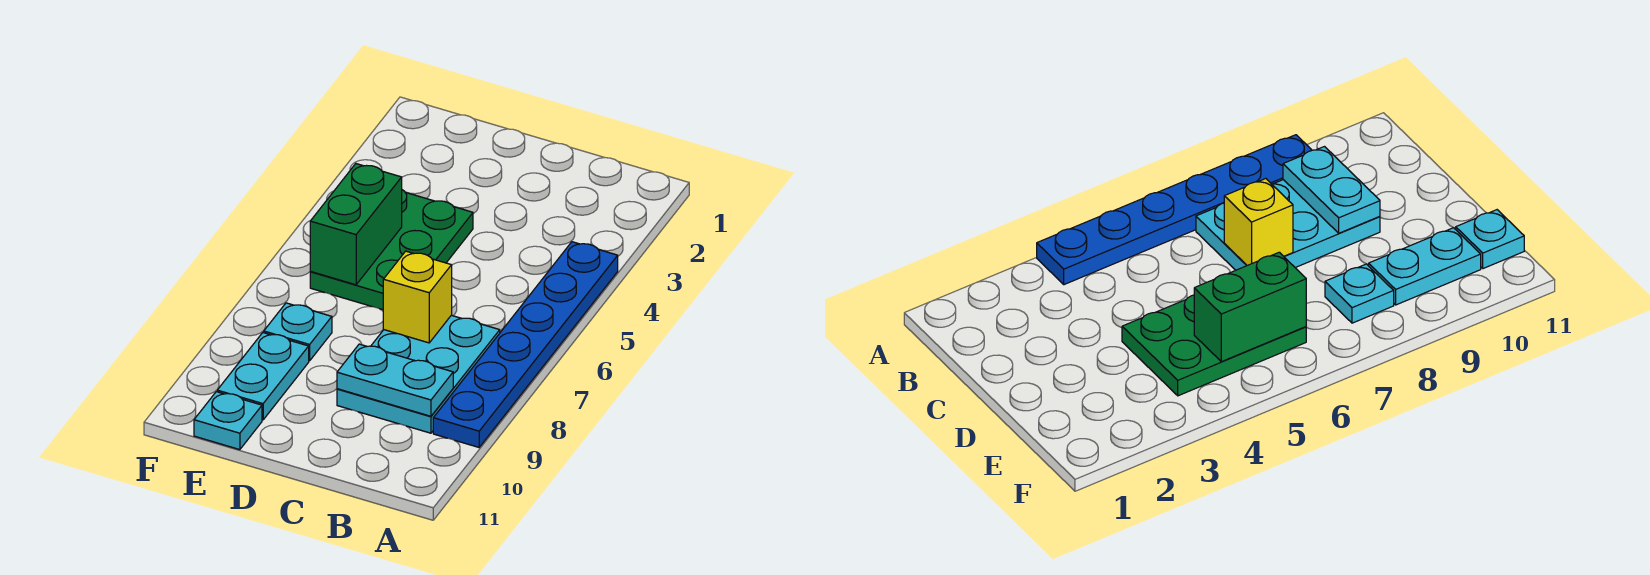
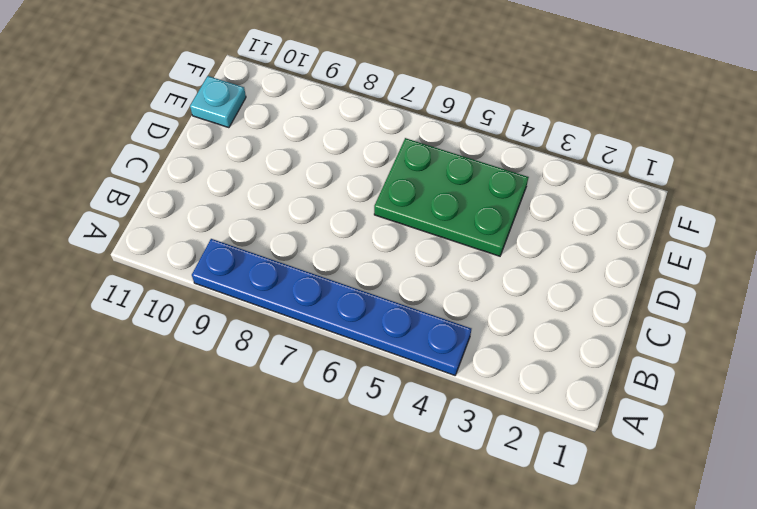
none -> cyan 2x3 plate [337,315,500,433]
none -> cyan 1x1 plate [264,303,332,361]

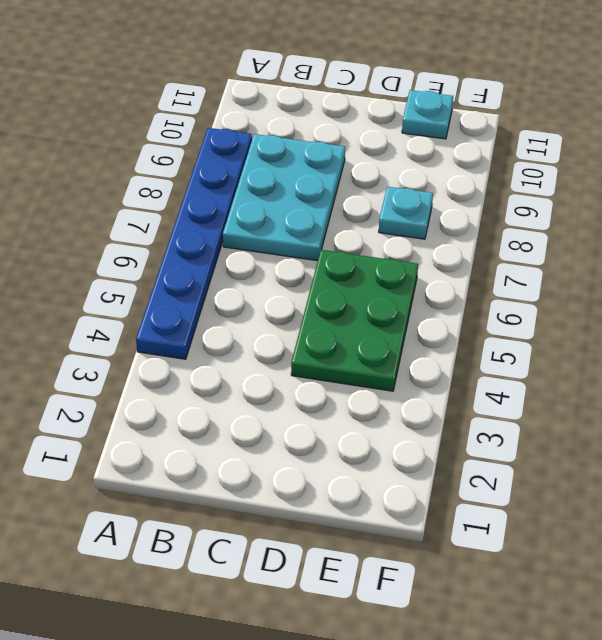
none -> cyan 1x2 plate [217,333,309,420]
none -> cyan 1x2 plate [337,344,453,416]

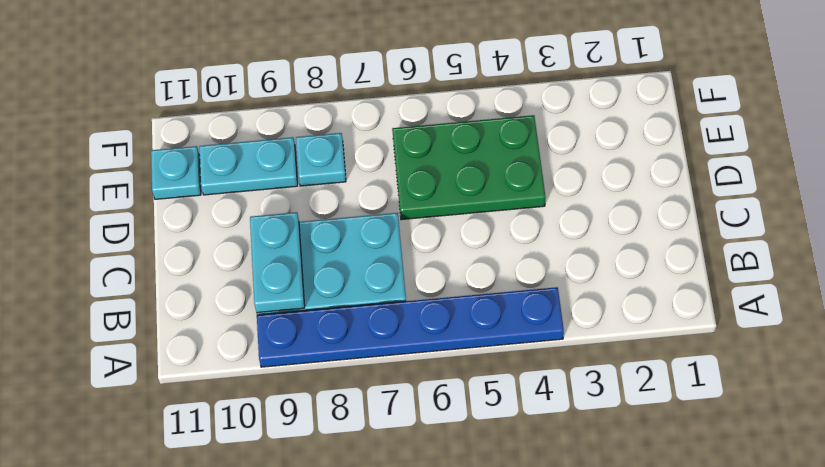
none -> yellow 1x1 brick [383,251,452,343]
none -> green 1x2 brick [310,164,402,285]

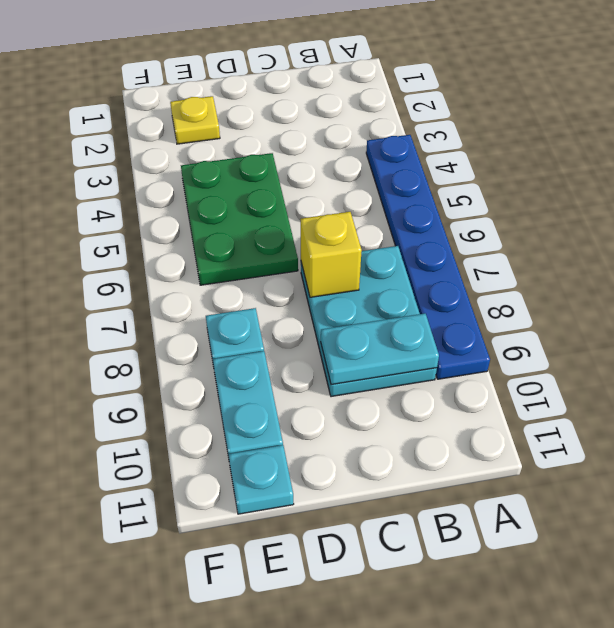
yellow 1x1 plate [170,96,220,144] -> none
none -> green 1x2 brick [310,164,402,285]

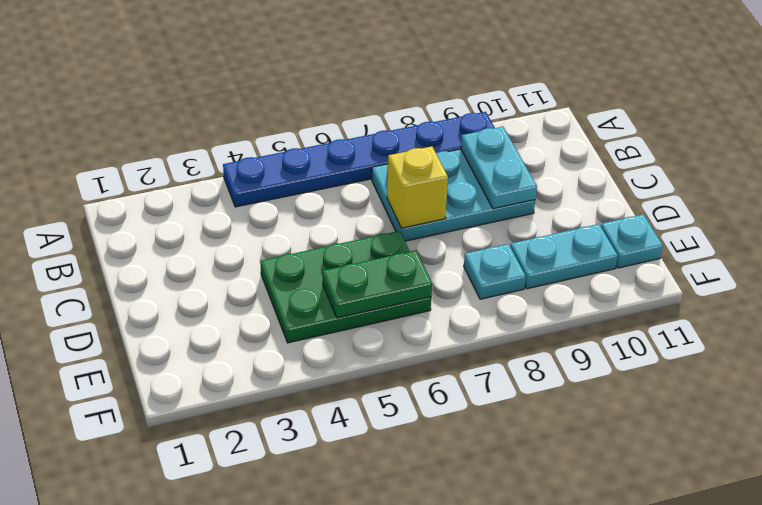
green 1x2 plate [323,250,432,318] -> green 1x2 brick [310,164,402,285]

